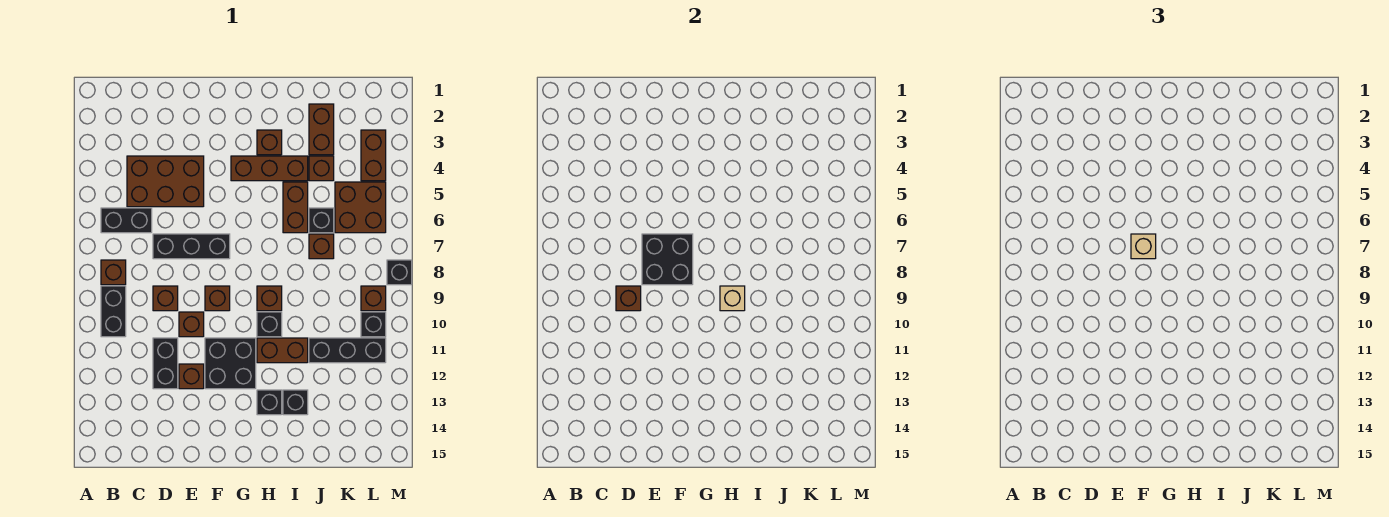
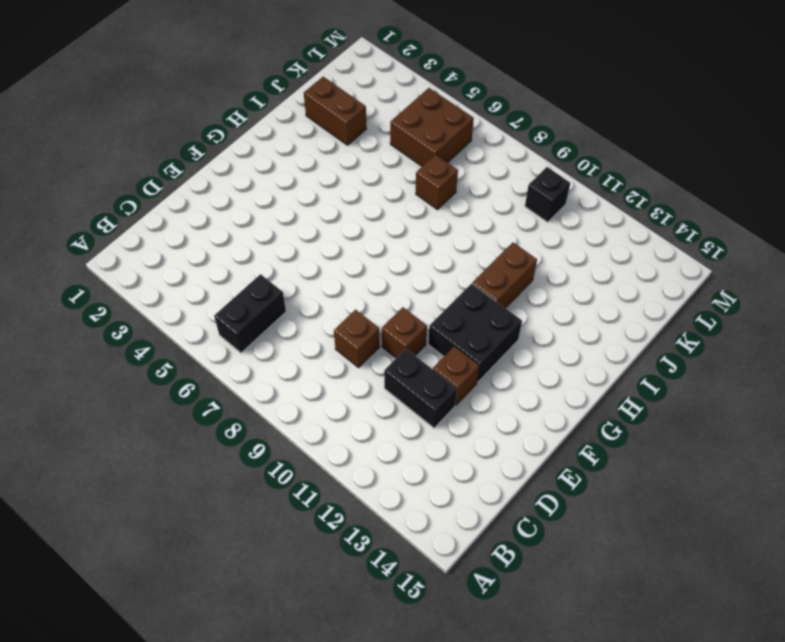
none -> brown 1x1 brick [101,260,126,285]
none -> black 1x2 brick [101,286,126,337]
none -> brown 2x3 brick [127,156,204,207]
none -> black 1x3 brick [153,234,230,259]

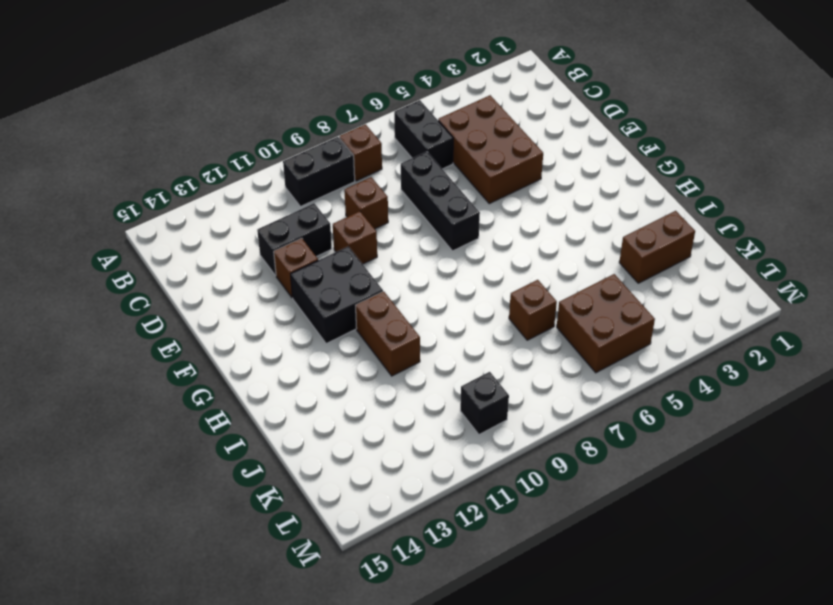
none -> brown 1x1 brick [205,286,230,311]
none -> brown 1x3 brick [231,156,308,181]
none -> brown 1x1 brick [257,130,282,155]
none -> brown 1x1 brick [257,286,282,311]

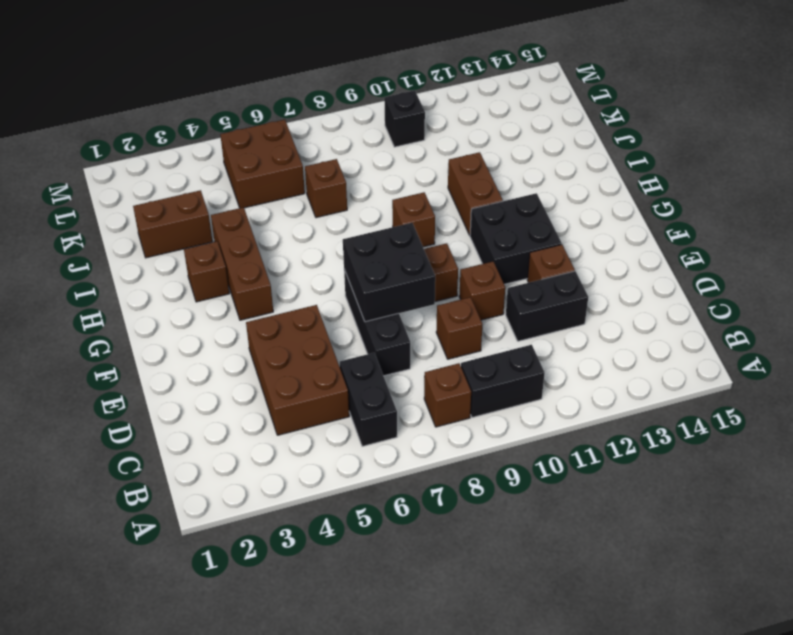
none -> black 1x1 brick [257,312,282,337]
none -> black 1x1 brick [257,390,282,415]
none -> brown 1x2 brick [283,182,308,233]
none -> black 1x1 brick [283,390,308,415]

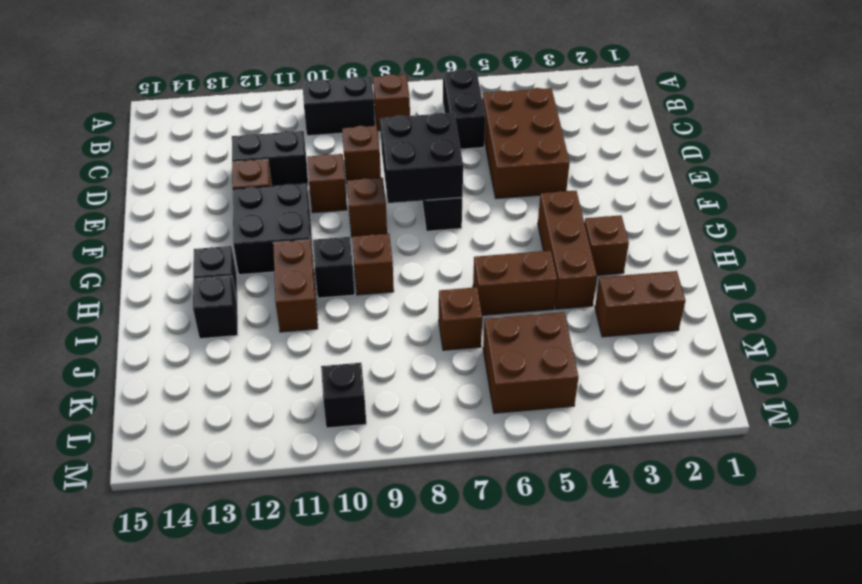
none -> brown 1x1 brick [309,156,334,181]
none -> black 1x1 brick [309,208,334,233]
none -> black 1x3 brick [309,338,386,363]
none -> brown 1x2 brick [361,130,386,181]

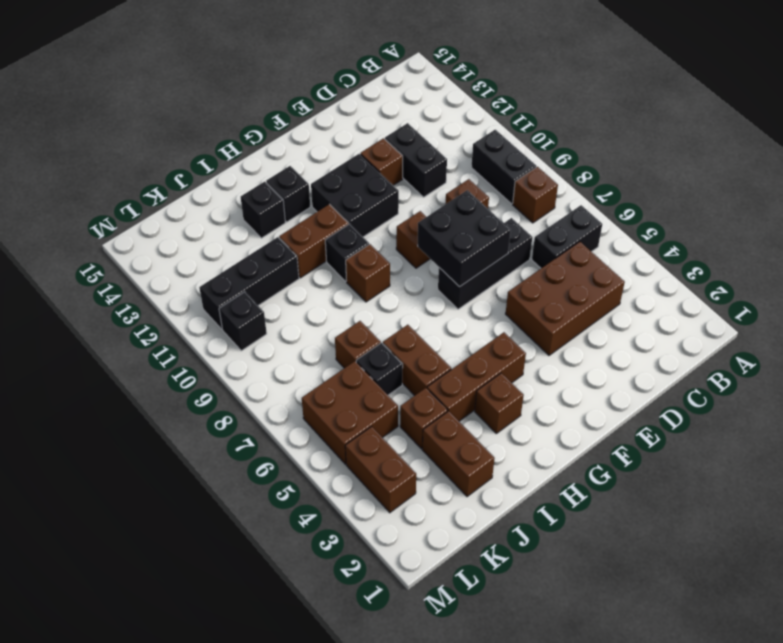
none -> brown 1x1 brick [179,312,204,337]
none -> brown 1x1 brick [361,286,386,311]
none -> black 1x1 brick [387,260,412,285]
none -> brown 1x1 brick [616,286,641,311]

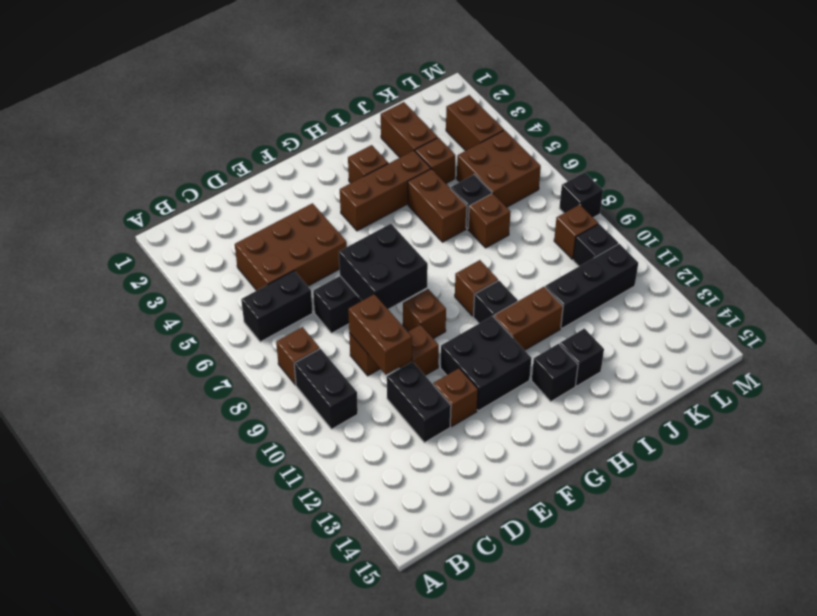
brown 1x2 brick [348,294,412,375] -> brown 1x1 brick [616,286,641,311]
none -> tan 1x1 brick [720,286,745,311]
none -> tan 1x1 brick [1131,234,1156,259]

